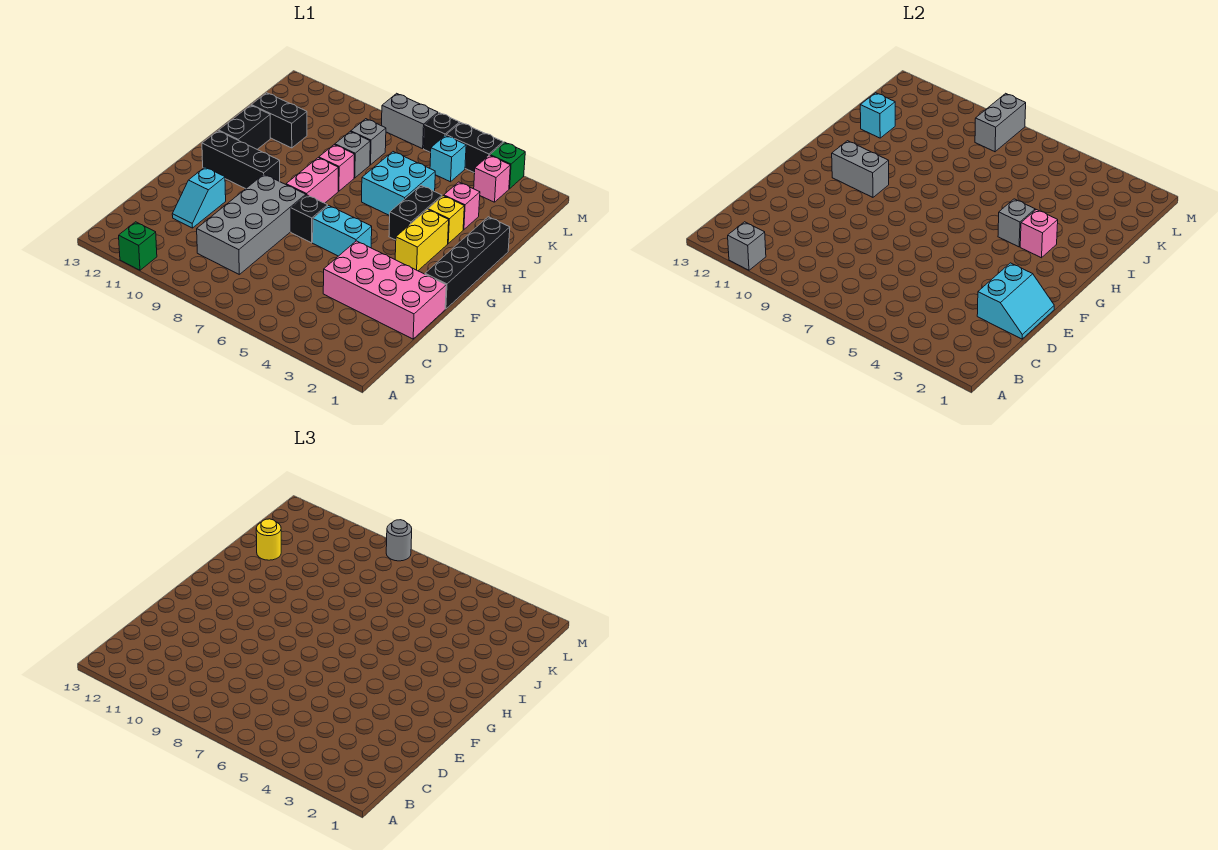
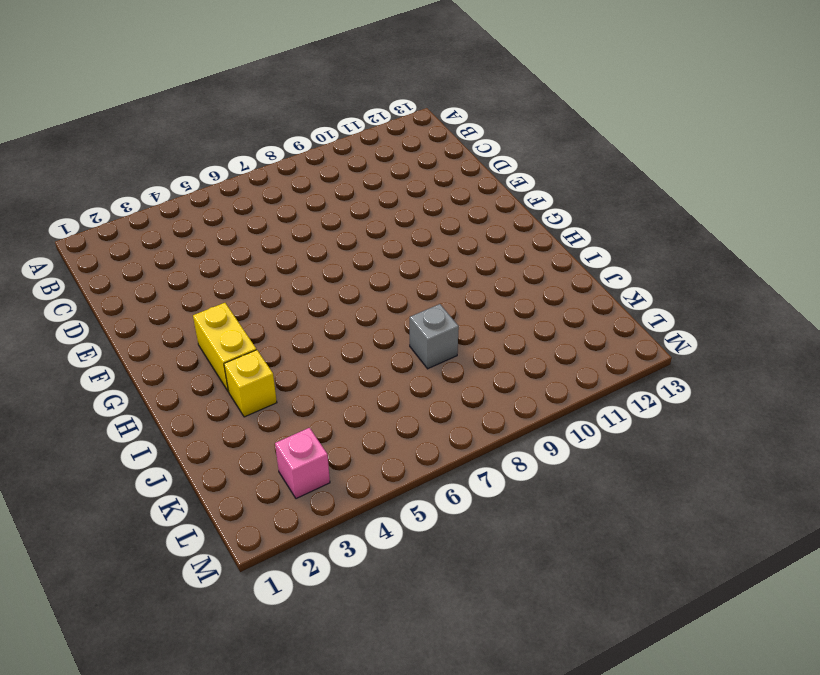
none -> green 1x1 brick [119,222,157,270]
none -> grey 2x4 brick [197,174,306,274]
none -> pink 2x4 brick [323,241,446,339]
none -> cyan 1x2 slope [172,167,226,228]

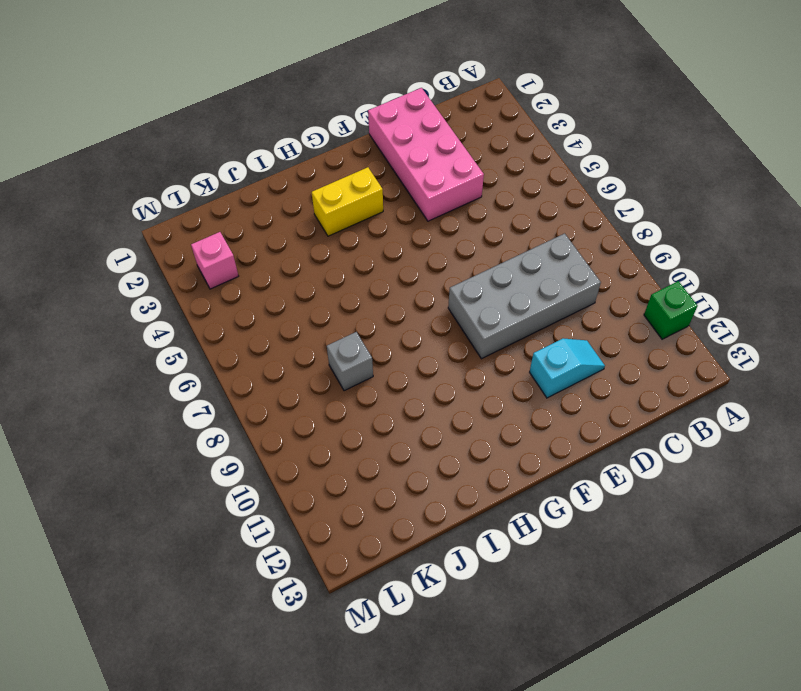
none -> black 1x4 brick [425,217,510,309]
none -> cyan 1x2 brick [313,205,372,256]
none -> black 1x1 brick [291,195,328,243]
none -> pink 1x2 brick [286,158,338,203]

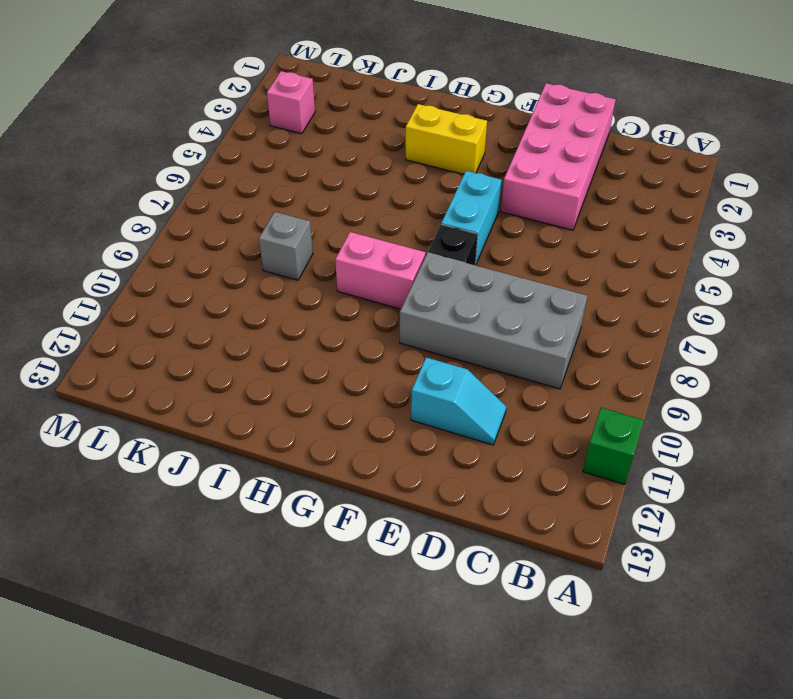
none -> black 1x4 brick [425,217,510,309]
none -> black 1x3 brick [202,131,280,189]
none -> black 1x2 brick [389,185,442,240]
none -> black 1x2 brick [219,105,270,149]

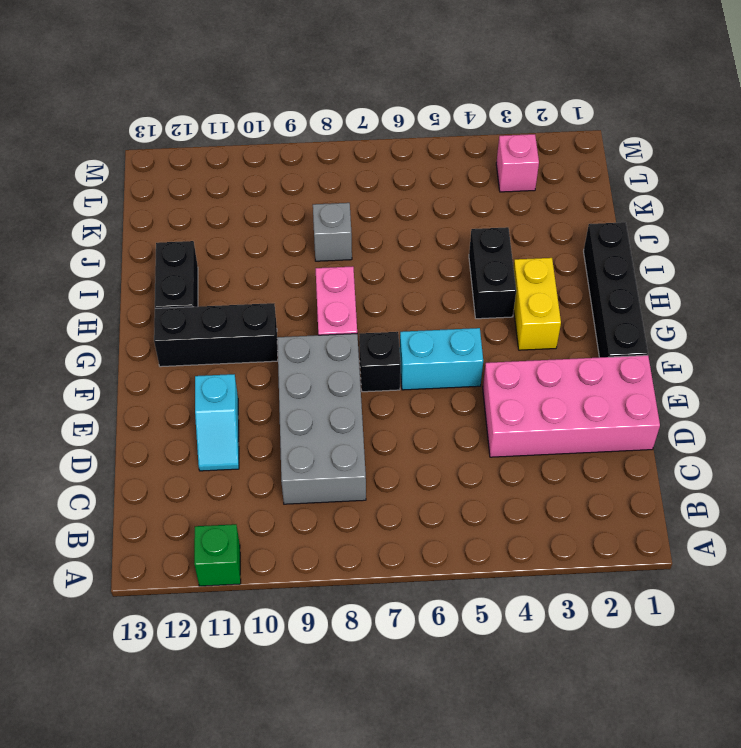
none -> yellow 1x1 brick [428,196,464,243]
none -> cyan 2x2 brick [362,152,435,216]
none -> pink 1x1 brick [319,145,355,191]
none -> pink 1x1 brick [444,182,480,230]

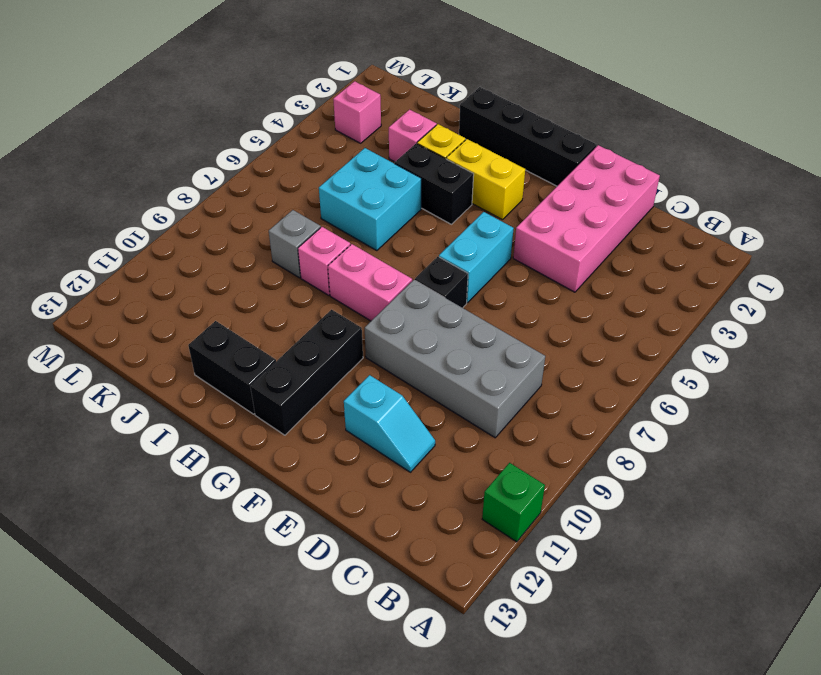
none -> black 1x2 brick [251,93,307,148]
none -> grey 1x1 brick [351,119,386,165]
none -> cyan 1x1 brick [430,135,466,182]
none -> green 1x1 brick [490,142,525,189]

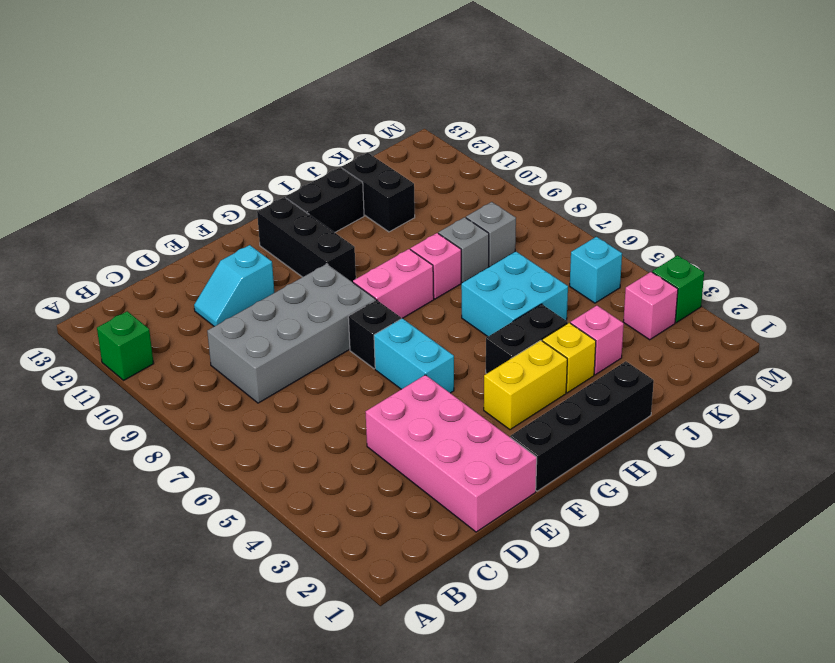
none -> black 1x2 brick [446,122,503,173]
none -> black 1x1 brick [424,113,460,152]
none -> grey 1x2 brick [382,93,438,149]
none -> grey 1x1 brick [728,222,766,270]

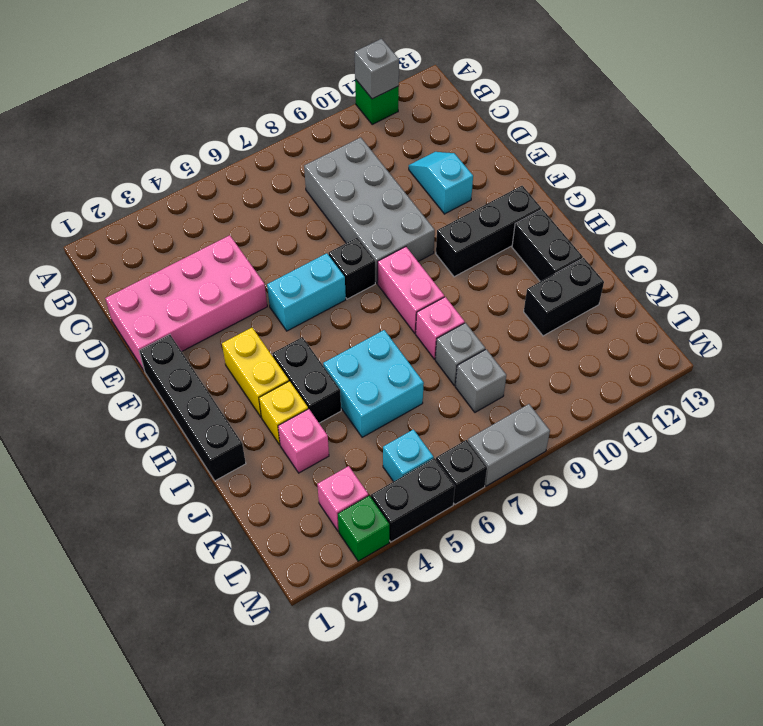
none -> cyan 2x2 slope [977,263,1054,339]
none -> grey 1x2 brick [832,141,889,197]
none -> pink 1x1 brick [1020,210,1058,258]
none -> grey 1x1 brick [998,199,1035,247]

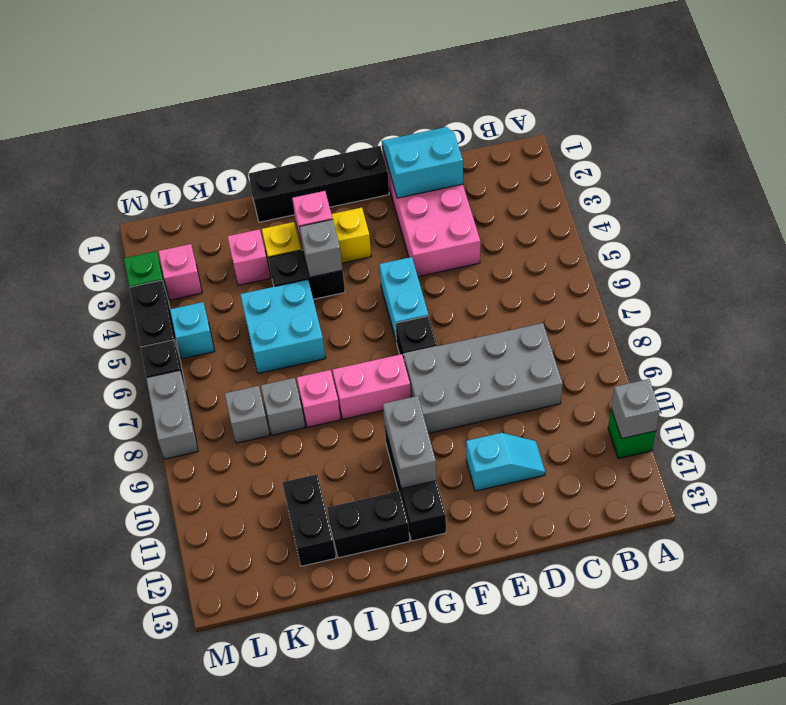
none -> cyan 1x1 brick [860,93,895,138]
none -> grey 1x2 brick [975,93,1026,152]
none -> yellow 1x1 round brick [256,519,281,560]
none -> grey 1x1 round brick [386,520,412,561]

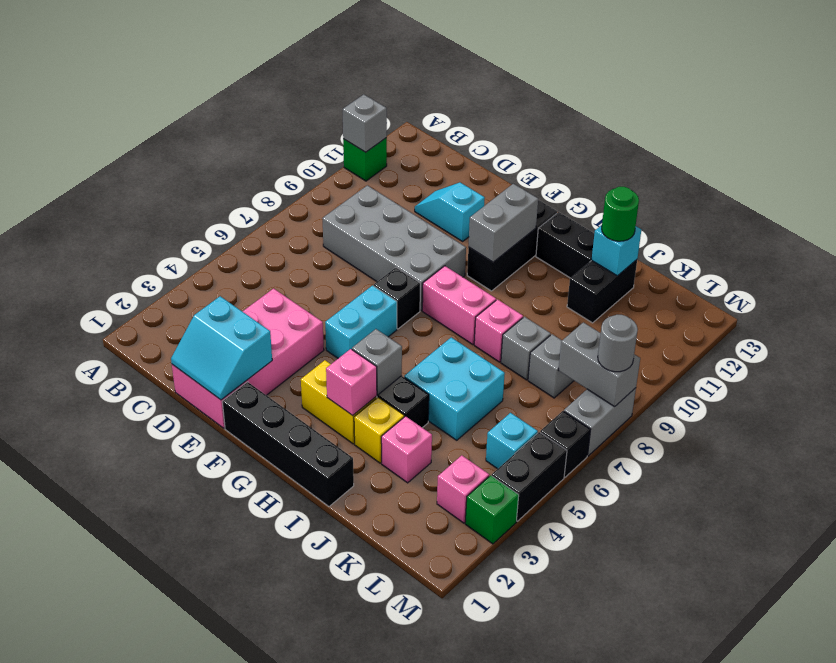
green 1x1 round brick [602,187,639,241] -> yellow 1x1 round brick [256,519,281,560]

